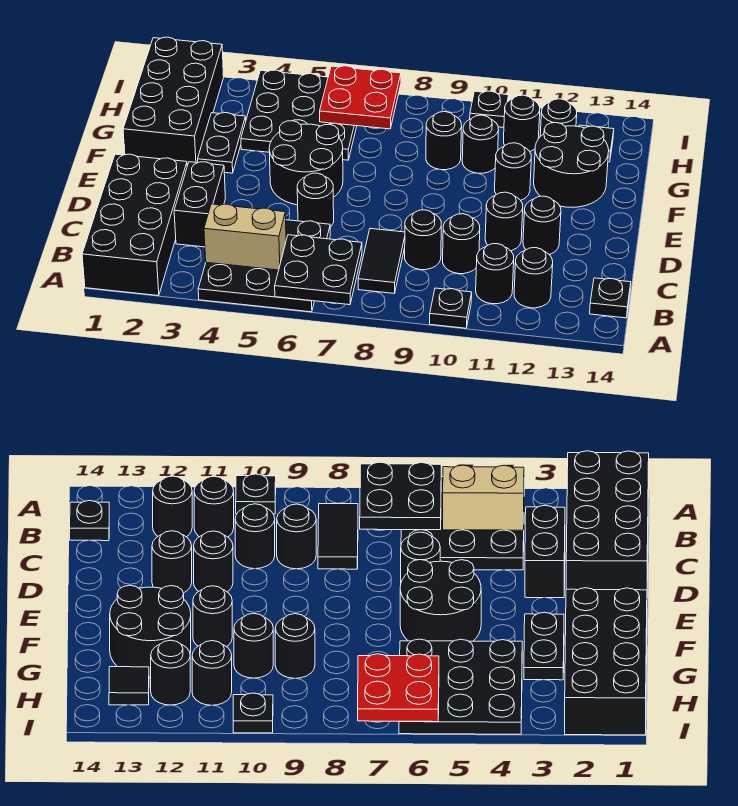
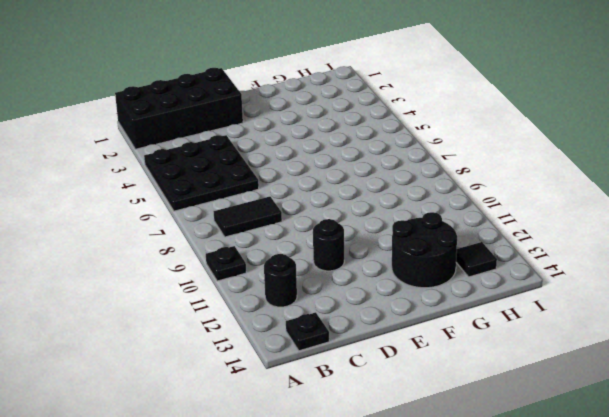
none -> black 1x1 round brick [476,244,514,304]
none -> black 1x2 brick [174,162,225,247]
none -> black 1x1 round brick [405,210,441,270]

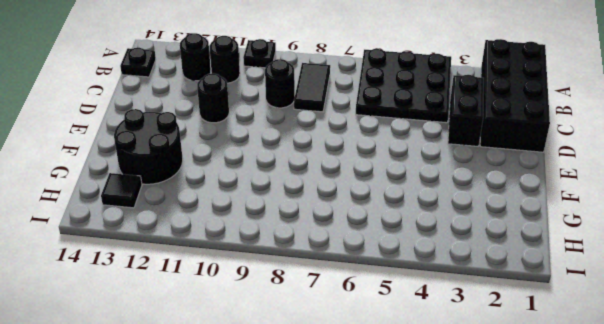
none -> black 1x1 round brick [443,214,480,274]
none -> black 1x1 round brick [297,173,334,227]
none -> black 1x1 round brick [523,196,561,255]

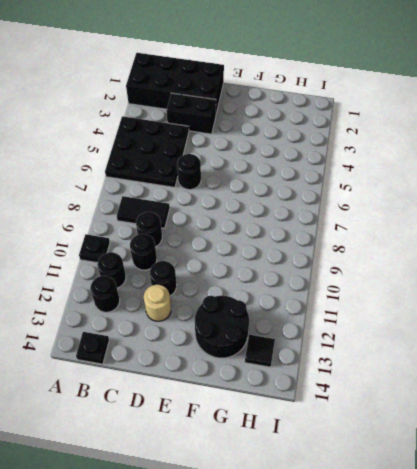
tan 1x1 round brick [144,285,171,321] -> black 1x1 round brick [523,196,561,255]
none -> black 2x2 round brick [269,121,343,205]
none -> black 2x4 brick [123,37,224,166]
none -> black 1x2 plate [198,113,246,173]

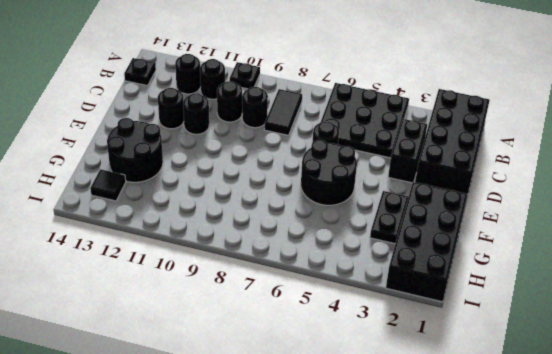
none -> black 1x1 round brick [495,143,531,200]
none -> black 3x3 plate [241,70,357,160]
none -> black 1x1 round brick [426,112,462,170]

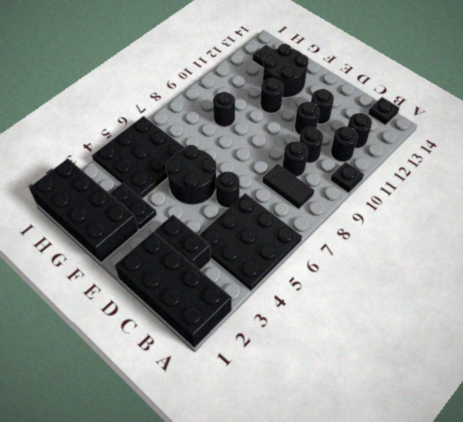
none -> black 1x1 round brick [462,115,499,173]
none -> black 1x1 round brick [504,95,540,151]
none -> black 1x1 round brick [540,99,577,137]

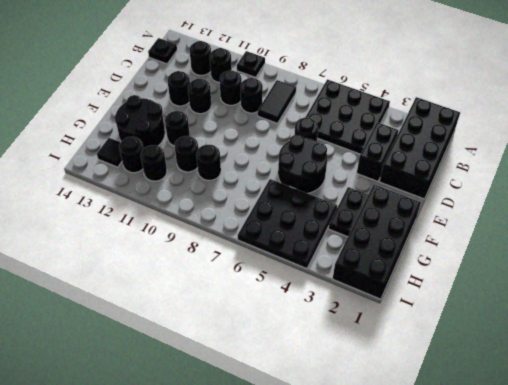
none -> black 1x1 plate [470,91,509,127]
none -> black 2x2 plate [275,235,362,305]
none -> tan 1x2 brick [204,204,286,270]

